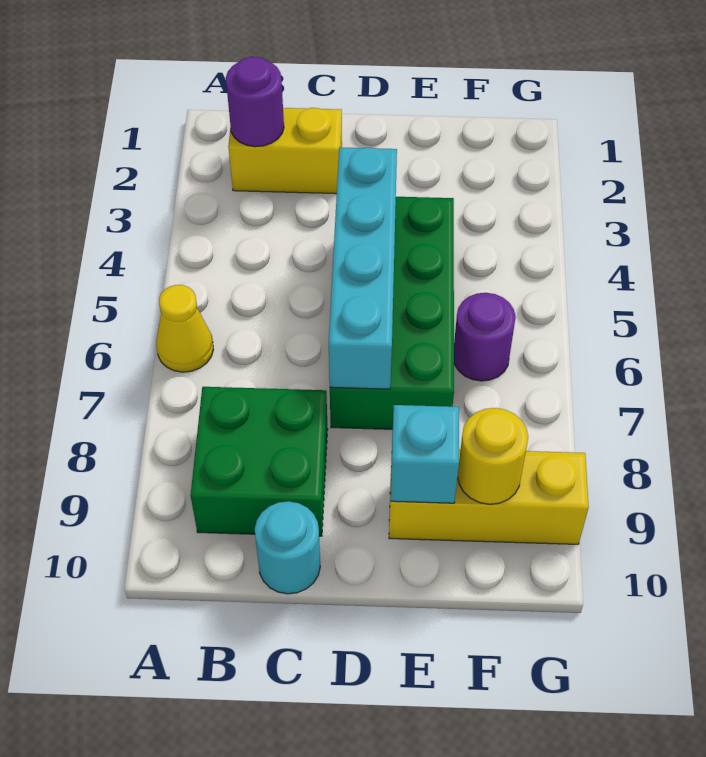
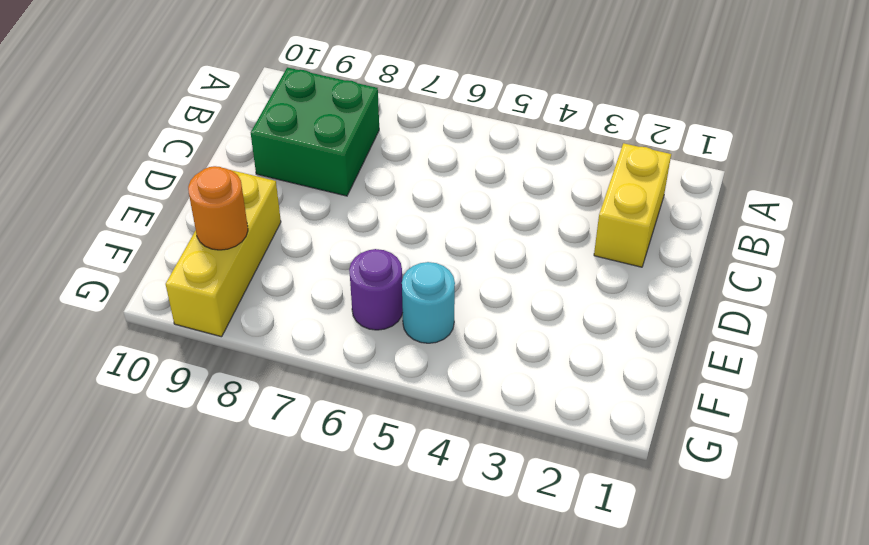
cyan 1x1 round brick [402,262,455,343] -> cyan 1x1 round brick moved to [255,501,320,594]
orange 1x1 round brick [188,166,248,250] -> yellow 1x1 round brick [458,408,528,504]
none -> yellow 1x1 cone [156,285,213,372]
none -> green 2x4 brick [330,197,454,429]

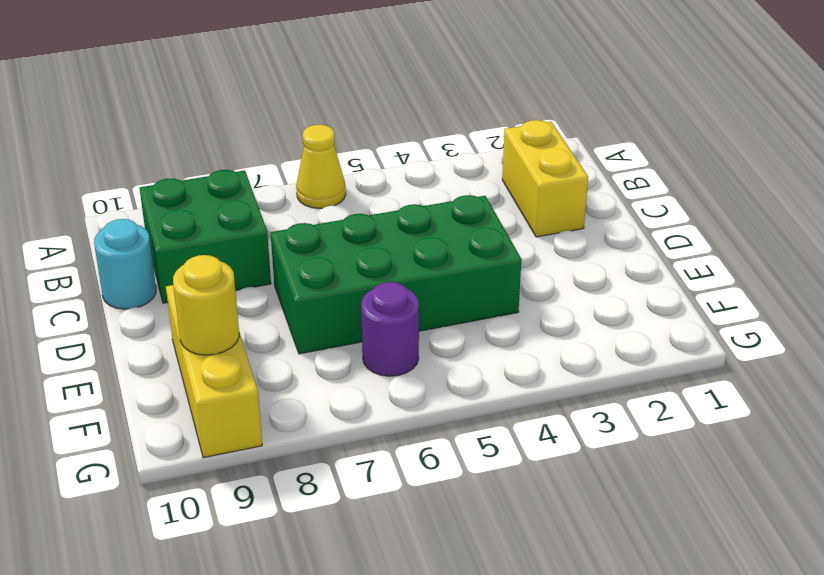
none -> purple 1x1 round brick [226,57,284,147]
none -> cyan 1x4 brick [329,147,397,389]

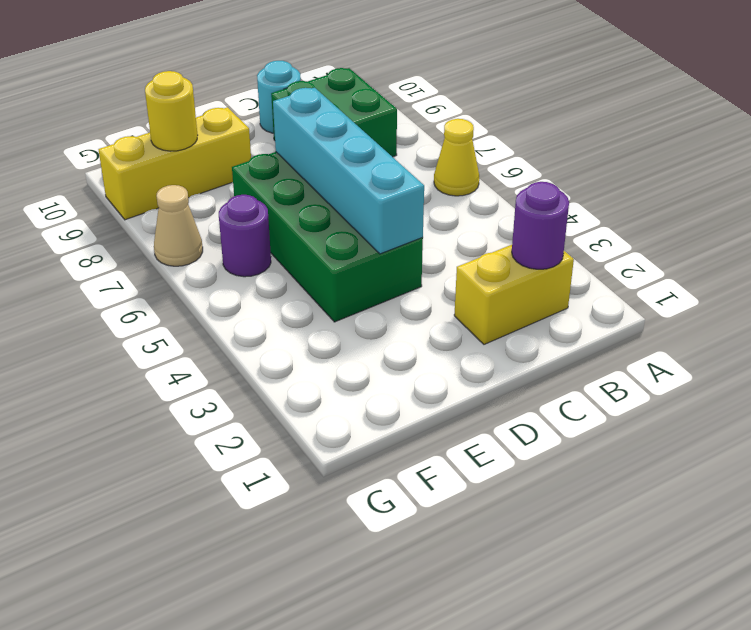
tan 1x1 cone [154,185,203,266] -> none
none -> cyan 1x1 brick [391,405,459,503]

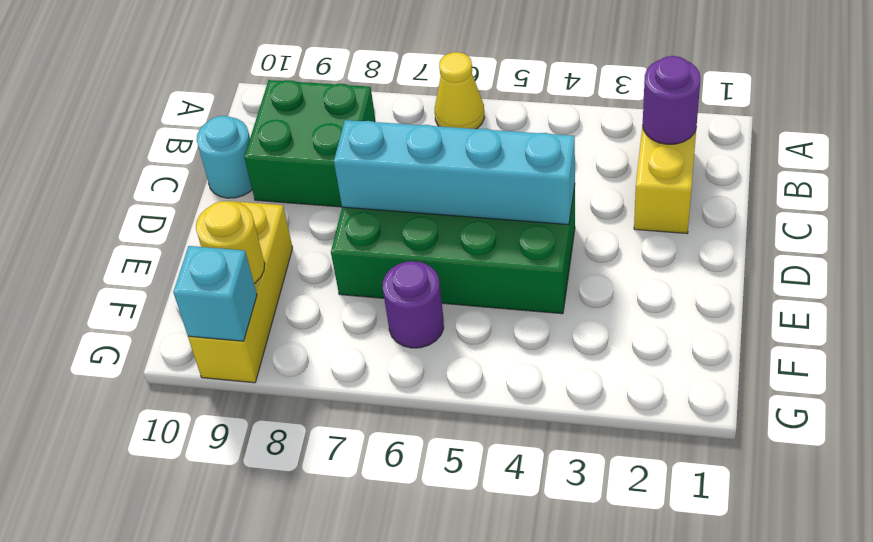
cyan 1x1 brick [173,246,257,341] -> cyan 1x1 brick moved to [391,405,459,503]

